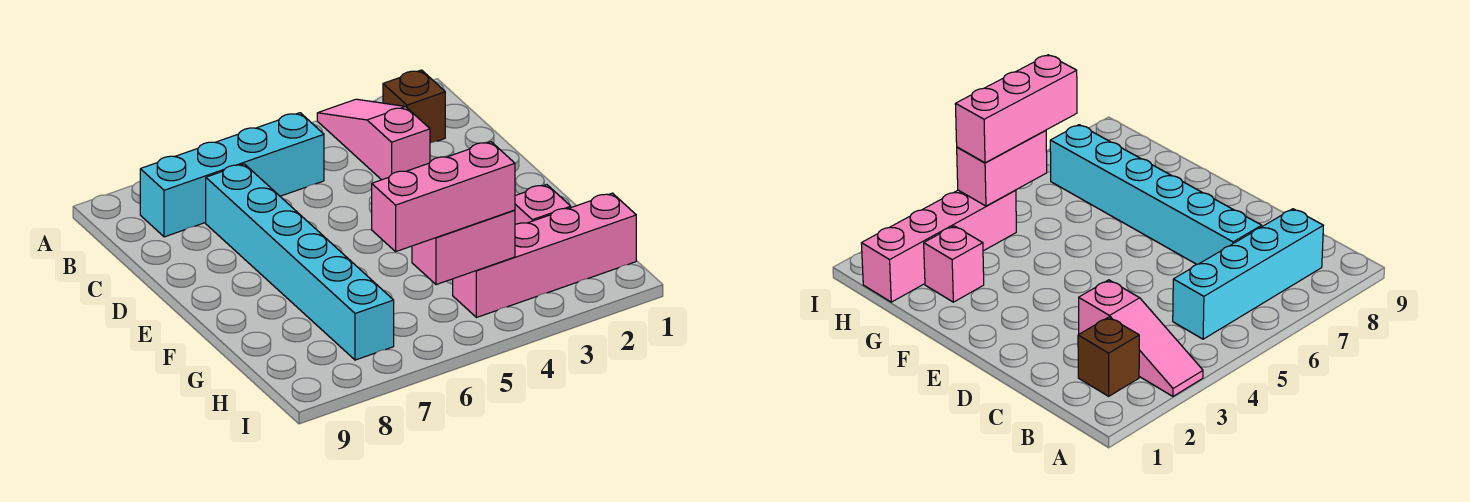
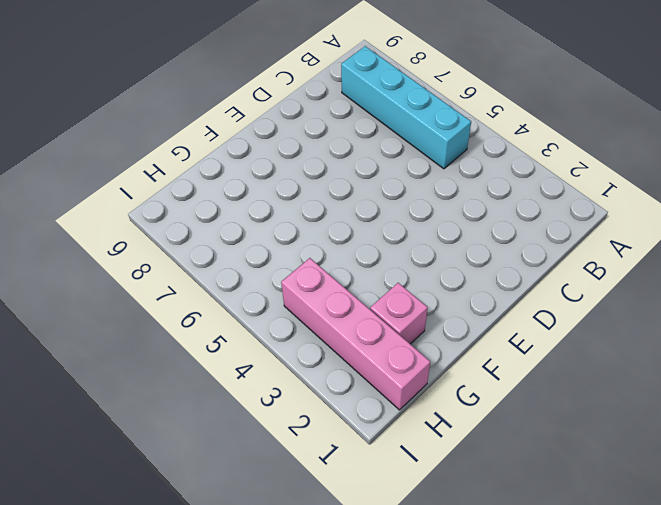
none -> pink 1x3 slope [317,99,430,180]
none -> brown 1x1 brick [383,70,445,143]

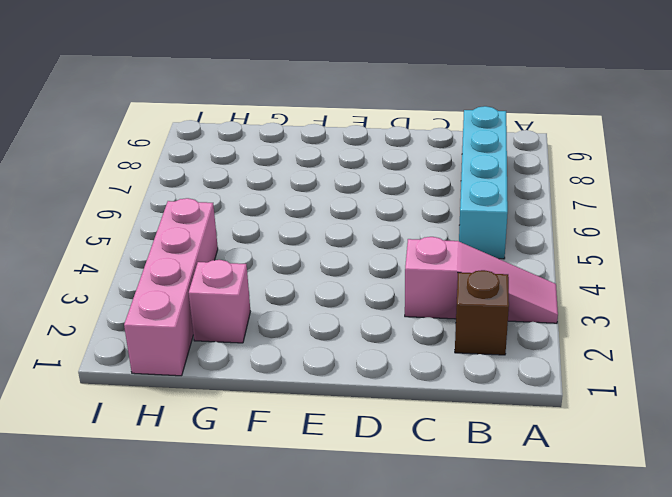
none -> cyan 1x6 brick [206,164,394,360]
none -> pink 1x2 brick [412,210,515,285]

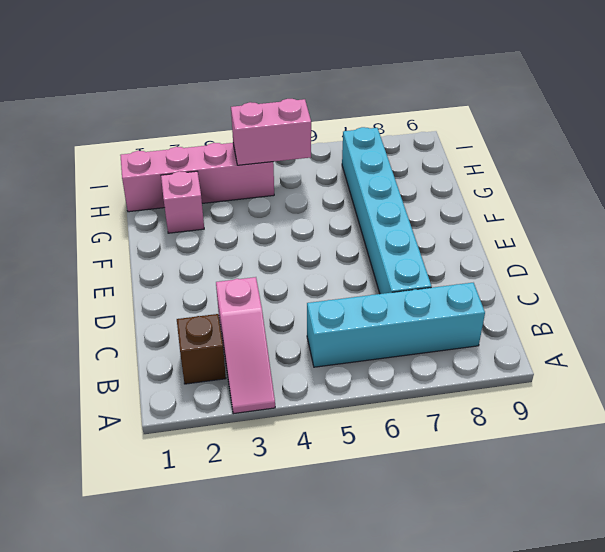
none -> pink 1x3 brick [372,142,515,251]

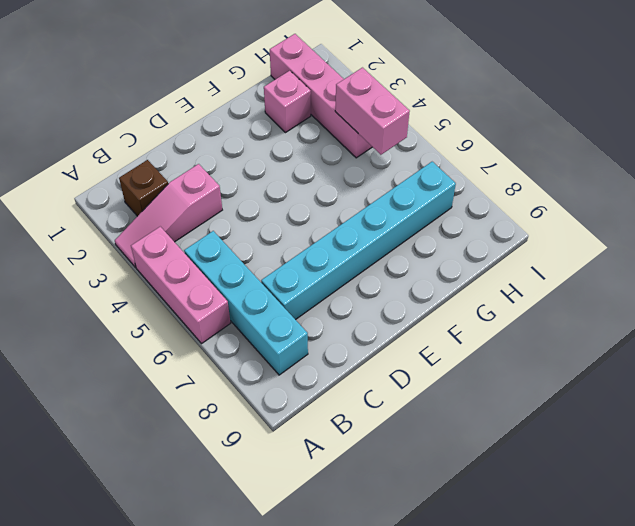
pink 1x3 brick [131,227,230,343] -> pink 1x3 brick moved to [372,142,515,251]

